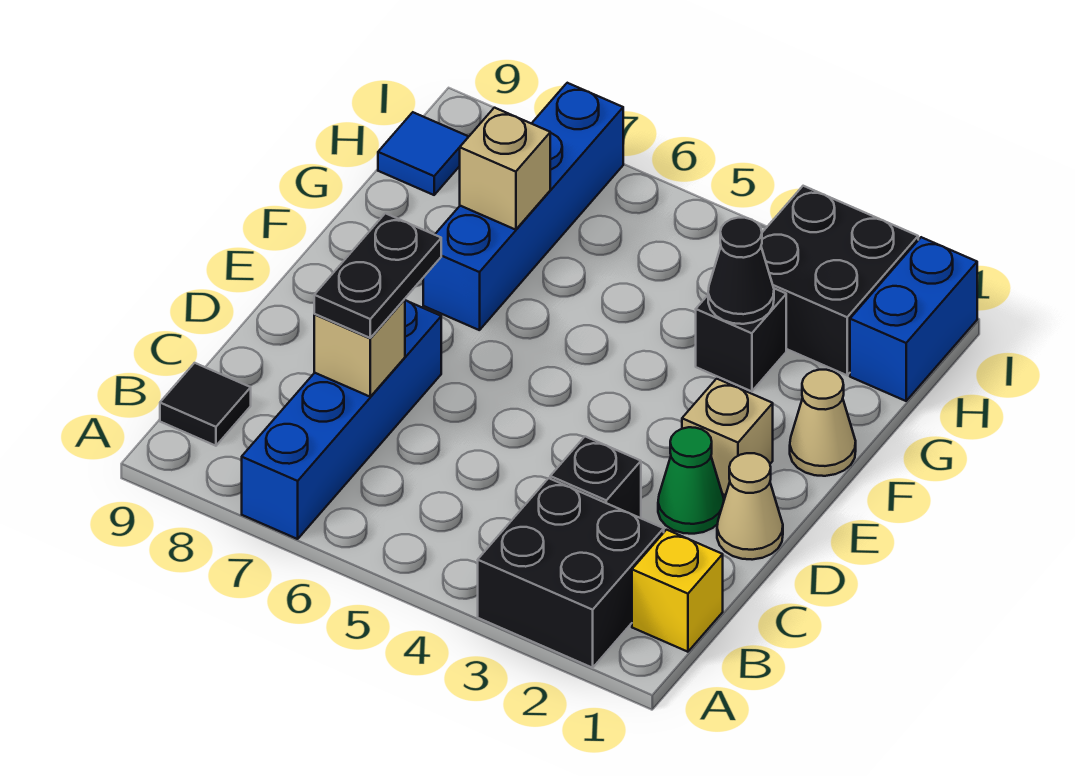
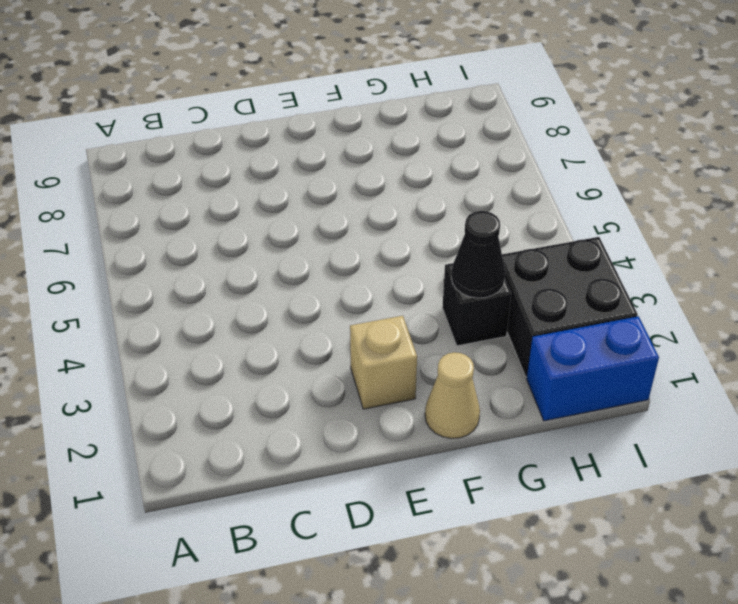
none -> black 2x2 brick [478,478,664,668]
none -> blue 1x4 brick [242,300,441,539]
none -> yellow 1x1 brick [632,530,723,652]

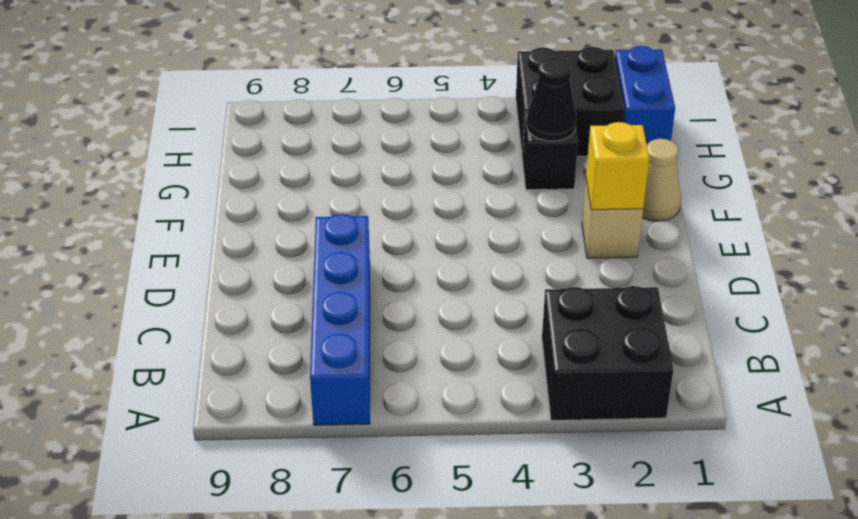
yellow 1x1 brick [586,122,649,210] -> yellow 1x1 brick moved to [632,530,723,652]
none -> black 1x1 tile [160,363,251,446]
none -> black 1x1 brick [550,437,641,518]
none -> tan 1x1 cone [717,453,783,560]

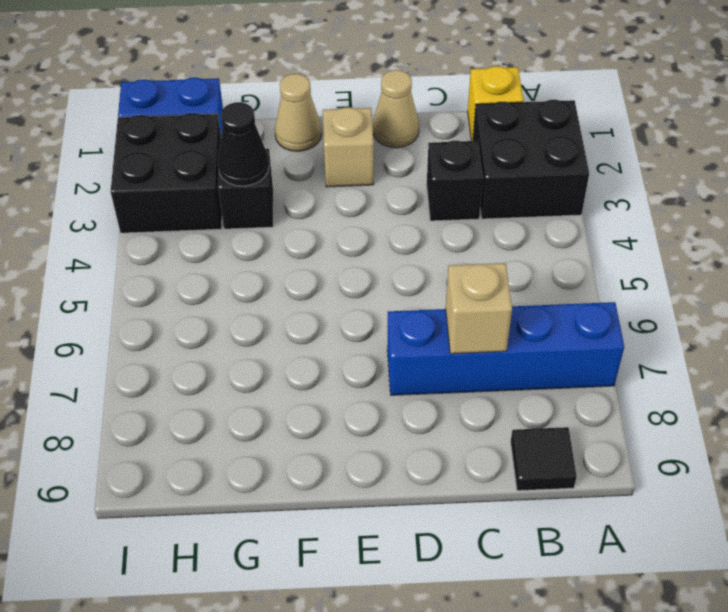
none -> green 1x1 cone [658,427,724,534]
none -> blue 1x4 brick [423,83,623,330]
none -> blue 1x1 tile [378,112,469,195]

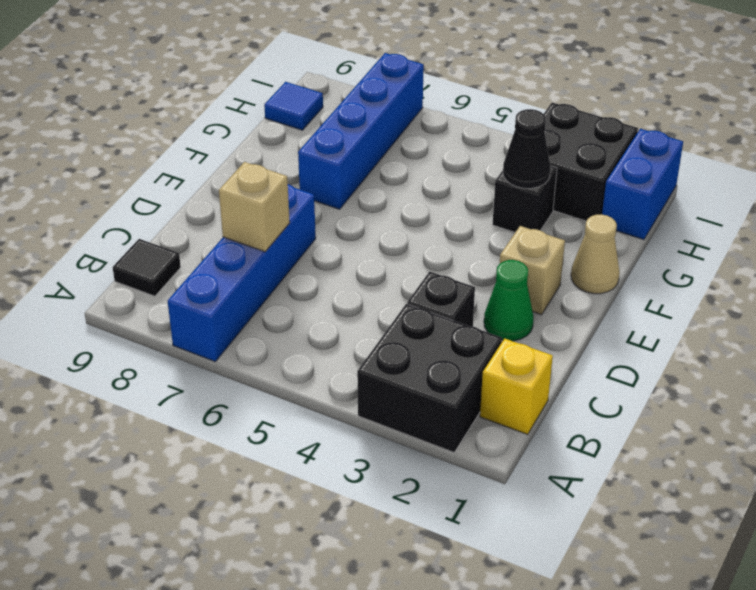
none -> tan 1x1 cone [717,453,783,560]
none -> tan 1x1 brick [460,108,550,230]
none -> black 1x2 plate [314,213,441,338]

